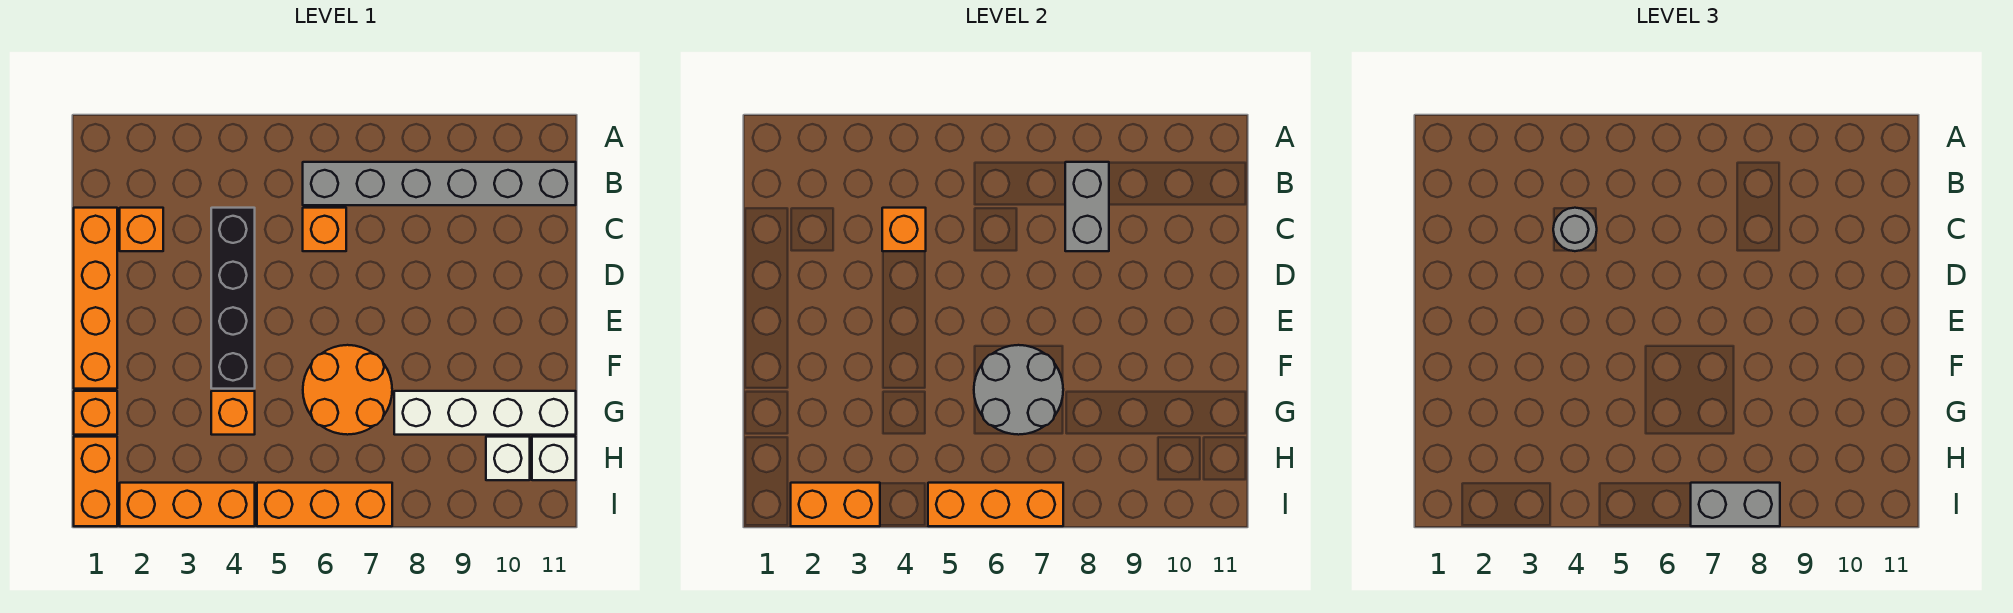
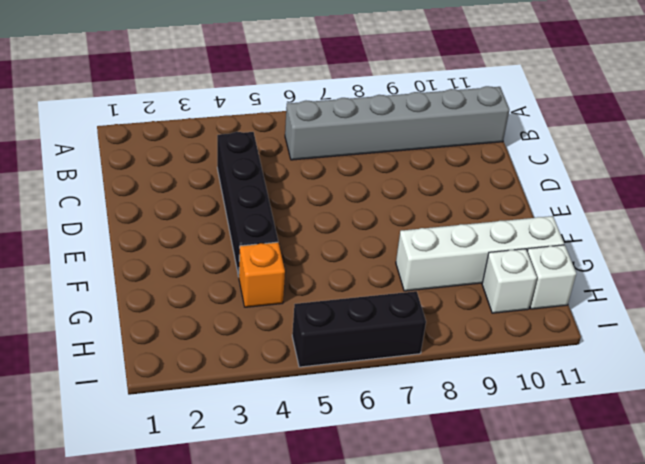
black 1x3 brick [292,291,426,367] -> orange 1x3 brick [257,483,392,526]
none -> orange 1x4 brick [74,208,117,389]
none -> orange 1x1 brick [120,208,163,251]
none -> orange 1x1 brick [303,208,346,251]

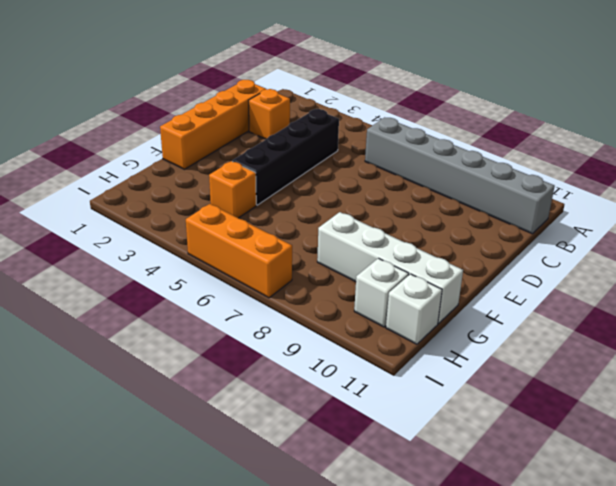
none -> orange 1x1 brick [303,208,346,251]
none -> orange 2x2 round brick [303,345,392,435]
none -> orange 1x1 brick [74,391,117,435]

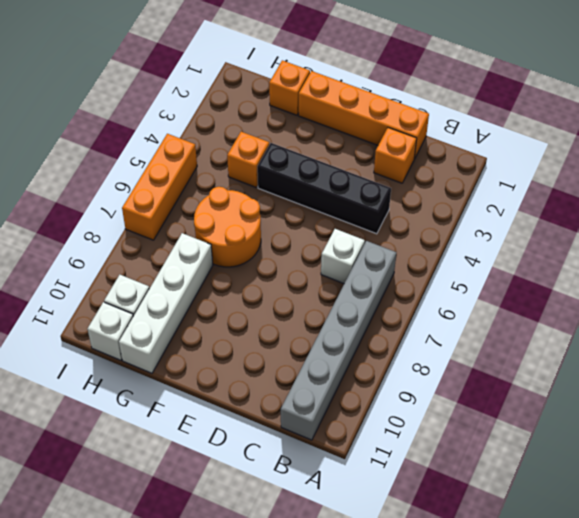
white 1x1 brick [321,229,365,284] -> orange 1x1 brick [303,208,346,251]
none -> orange 1x2 brick [74,437,117,526]
none -> orange 1x3 brick [120,483,255,526]
none -> grey 1x2 brick [1065,162,1109,251]

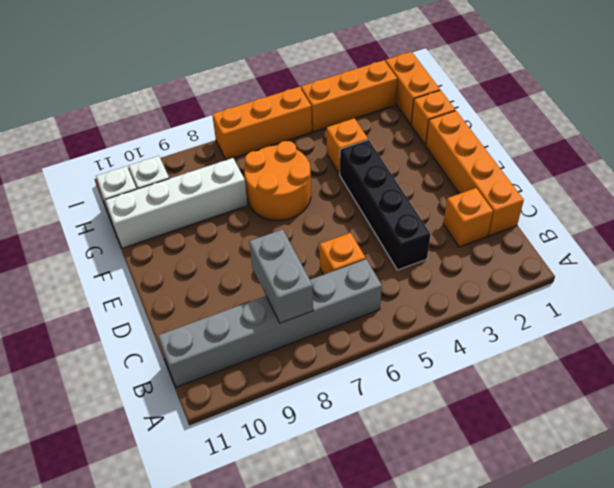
none -> orange 1x1 brick [882,208,926,251]
none -> grey 2x2 round brick [974,345,1063,435]
none -> orange 1x2 brick [791,483,880,526]

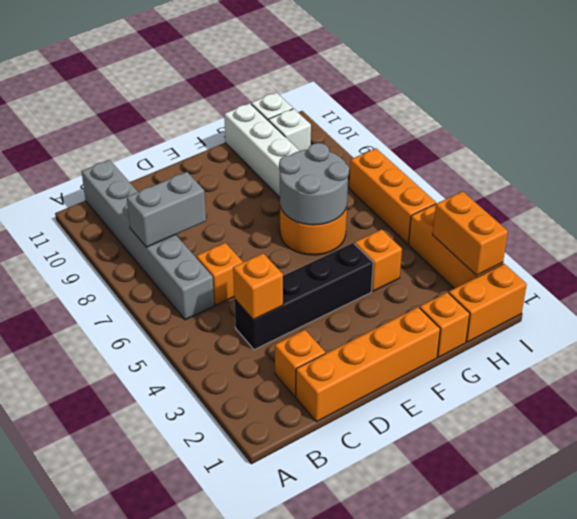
none -> orange 1x3 brick [928,483,1063,526]
none -> grey 1x1 round brick [1553,208,1597,251]
none -> grey 1x2 brick [1691,483,1780,526]

